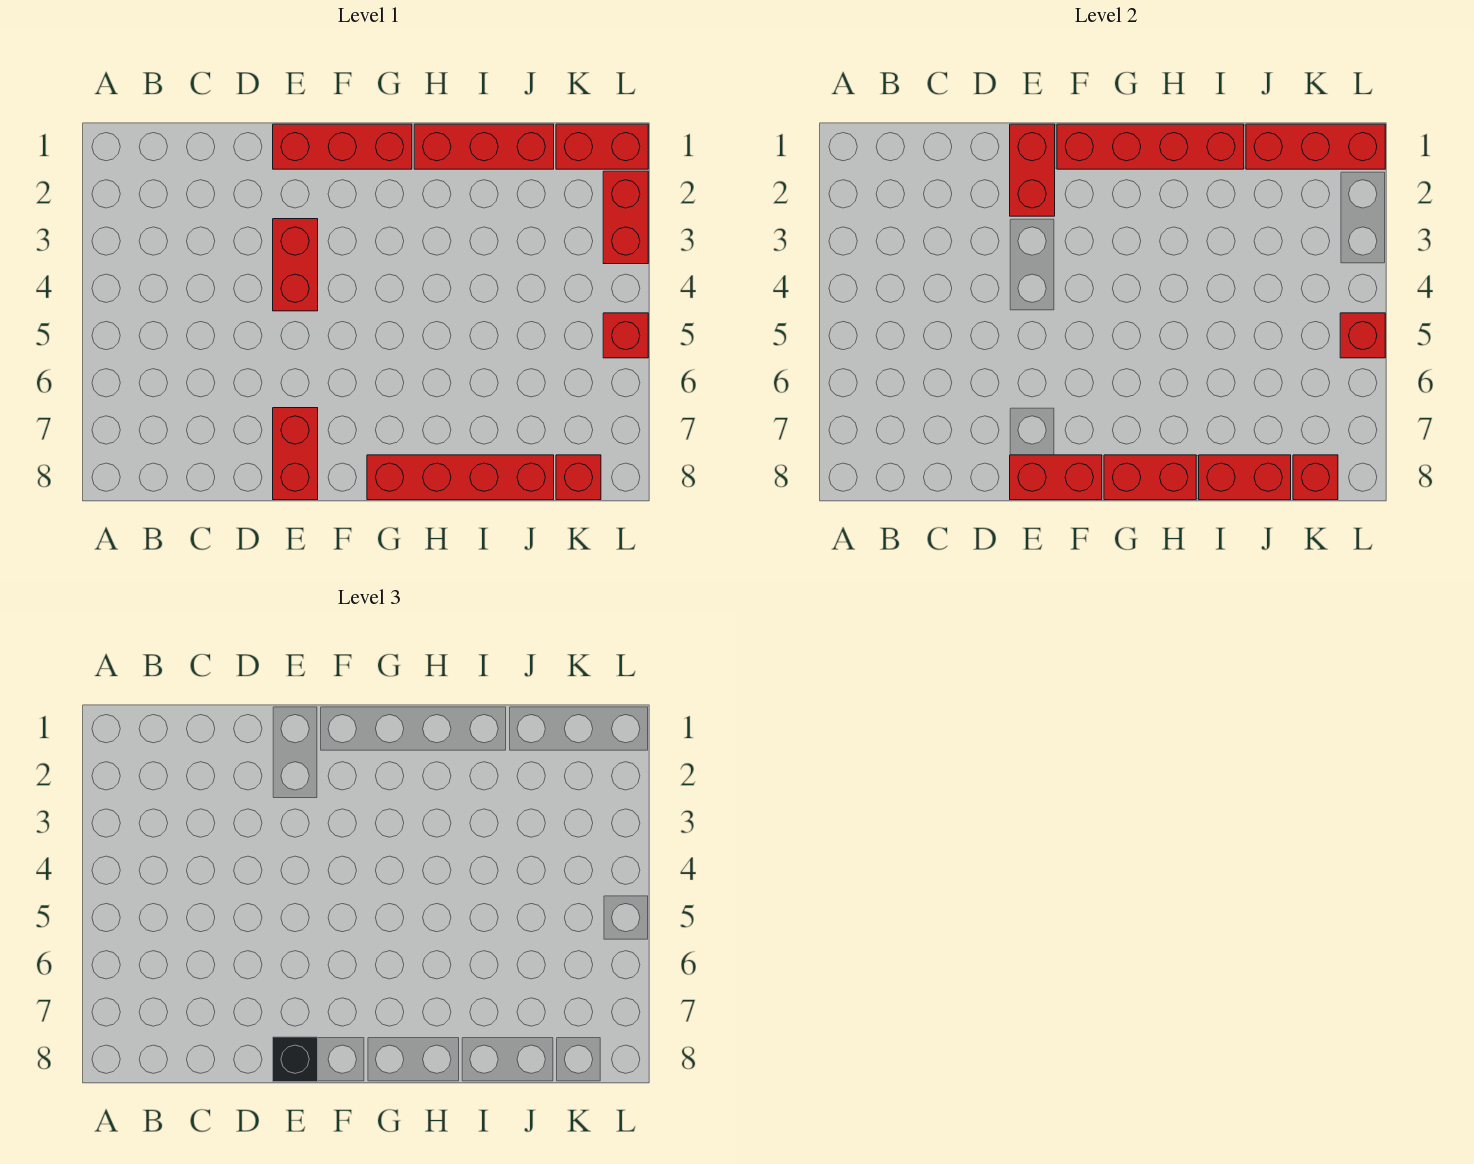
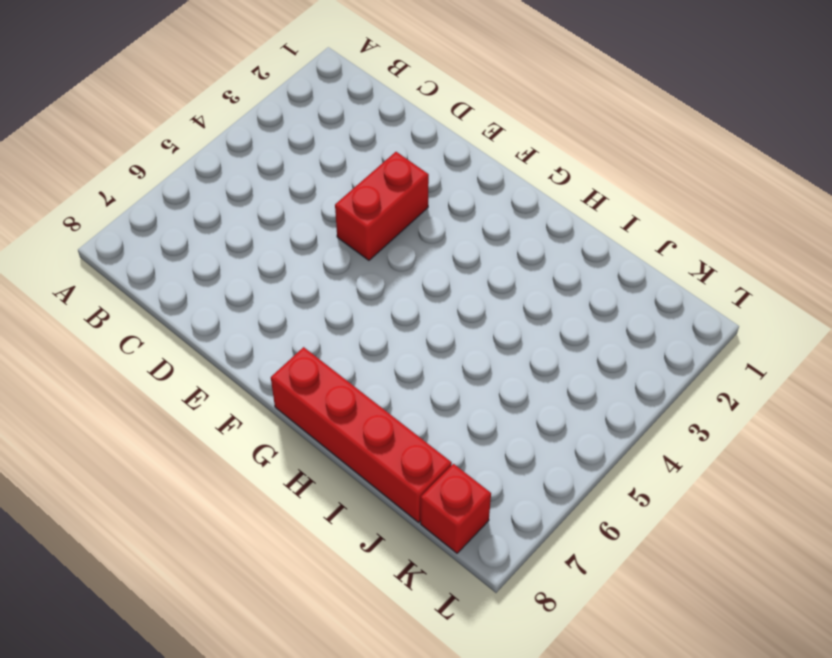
none -> red 1x3 brick [273,124,412,169]
none -> red 1x2 brick [273,408,318,500]
none -> red 1x3 brick [414,124,554,169]

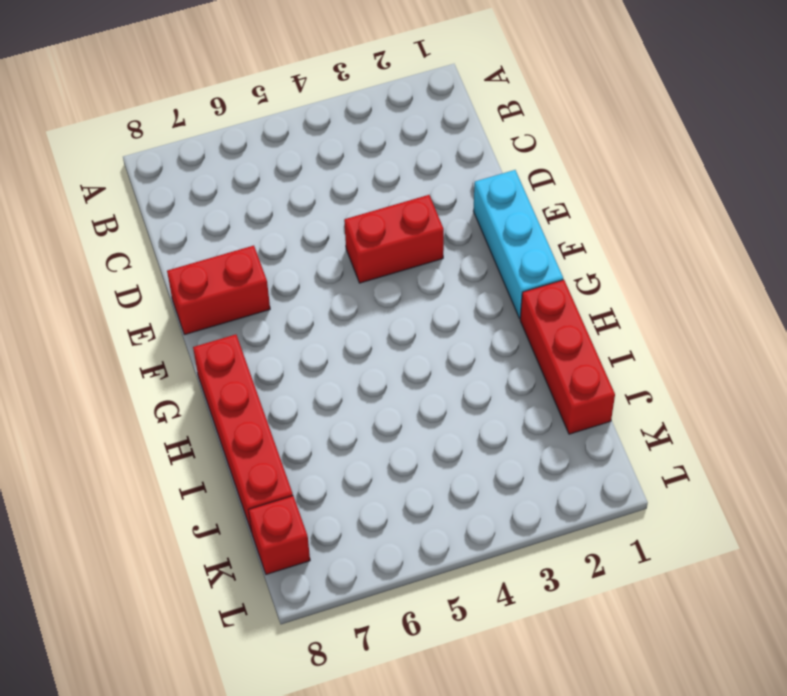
cyan 1x3 brick [473,170,563,319] -> red 1x3 brick [273,124,412,169]
none -> red 1x2 brick [556,124,648,169]
none -> red 1x2 brick [603,171,648,264]
none -> red 1x1 brick [603,313,648,358]

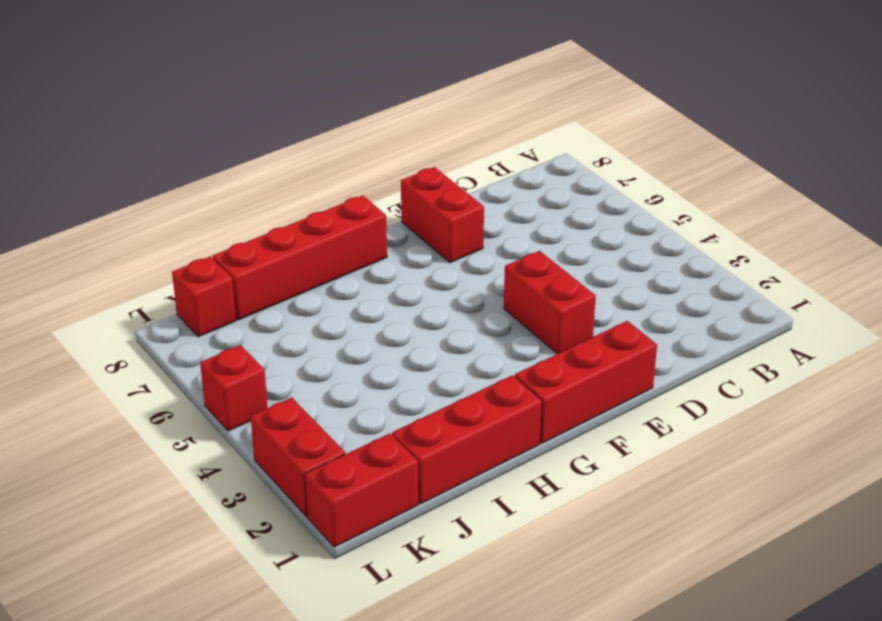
none -> red 1x2 brick [1010,124,1055,216]
none -> red 1x2 brick [1010,455,1102,500]
none -> red 1x4 brick [1057,124,1244,169]

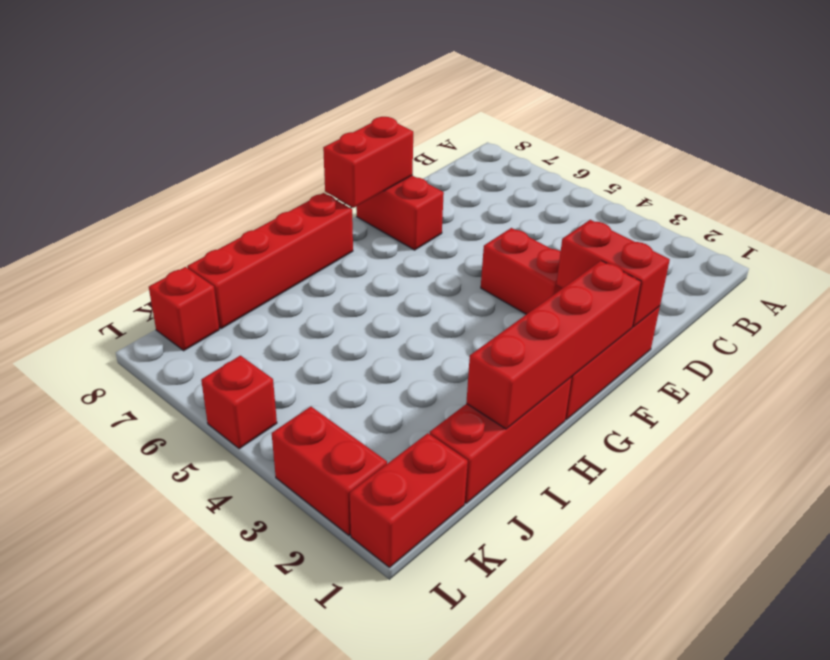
none -> red 1x2 brick [1104,455,1196,500]
none -> red 1x2 brick [1199,455,1291,500]
none -> red 1x3 brick [1246,124,1385,169]

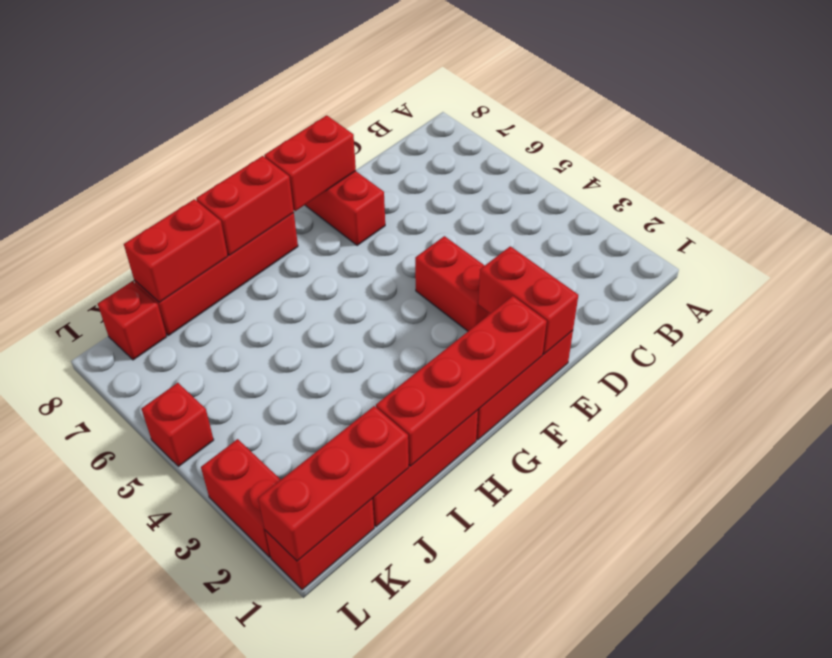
none -> red 1x1 brick [1293,455,1338,500]
none -> red 1x1 brick [1340,313,1385,358]
none -> black 1x1 brick [273,1037,318,1082]

